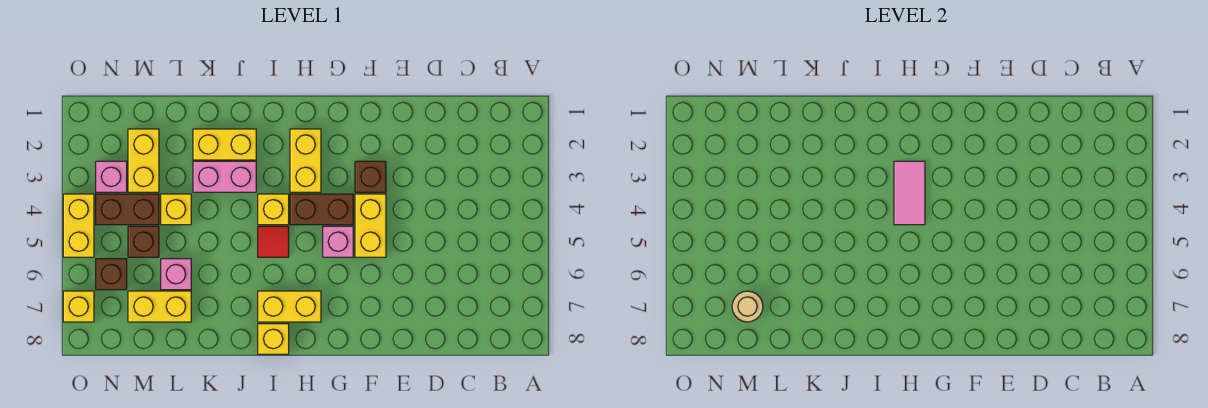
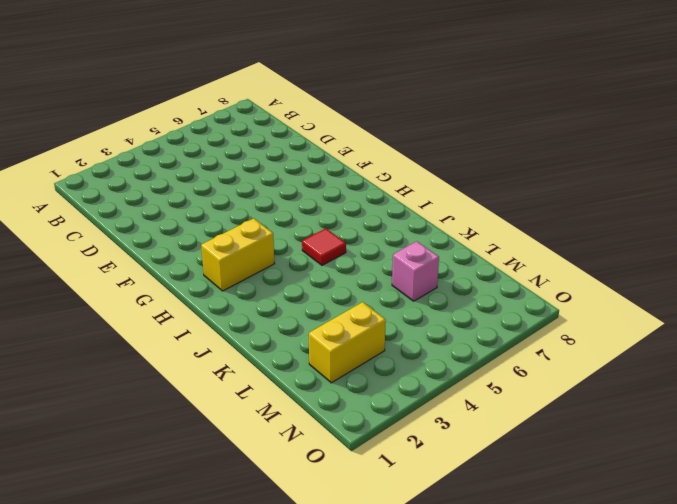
none -> brown 1x1 brick [355,161,386,192]
none -> yellow 1x2 brick [355,194,386,257]
none -> brown 1x2 brick [290,194,353,225]

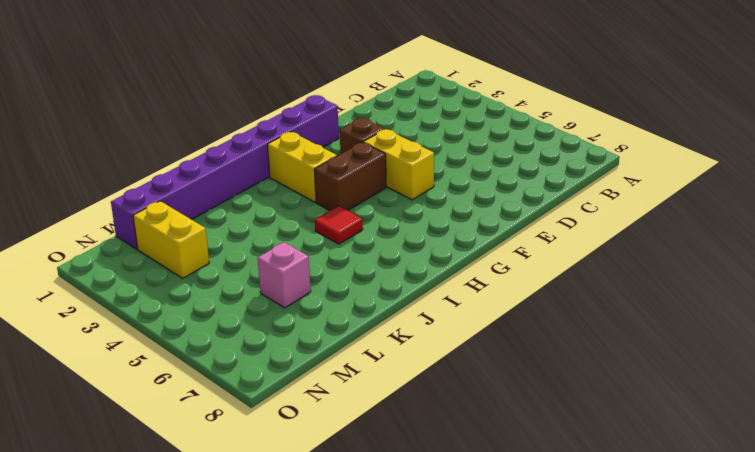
purple 1x8 brick [111,95,339,249] -> none
none -> pink 1x1 brick [323,226,353,257]
none -> yellow 1x2 brick [258,291,321,322]
none -> yellow 1x1 brick [258,194,289,225]

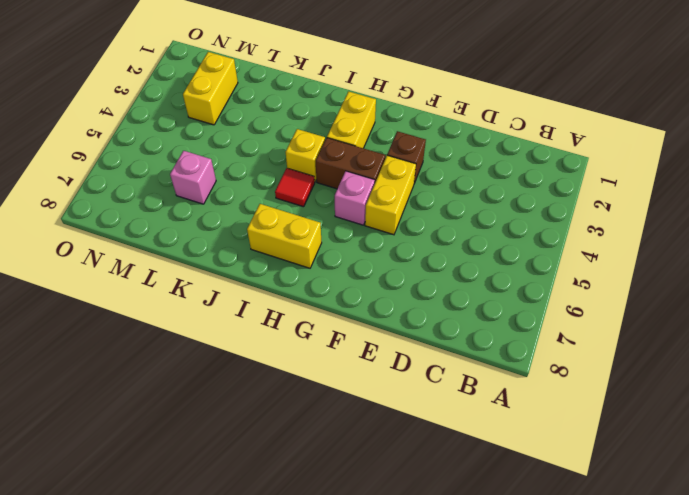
none -> yellow 1x1 brick [258,324,289,354]
none -> yellow 1x2 brick [193,129,256,160]
none -> pink 1x2 brick [193,161,256,192]

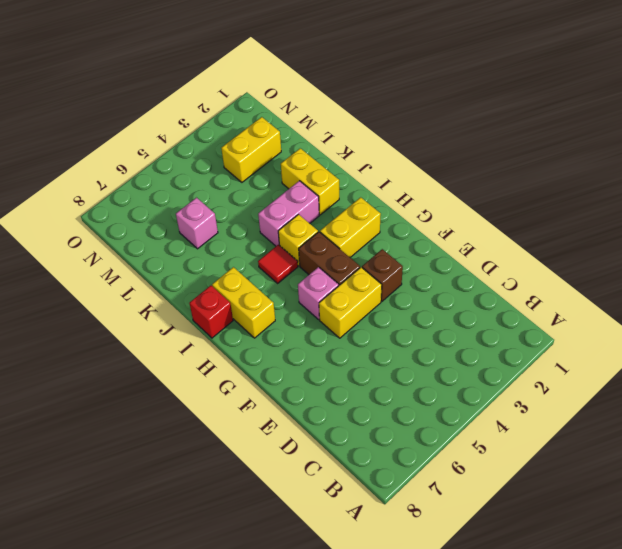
red 1x1 brick [189,286,233,338] -> yellow 1x1 brick [258,324,289,354]
pink 1x2 brick [258,181,319,246] -> pink 1x2 brick turned to [193,161,256,192]
none -> yellow 1x1 brick [161,194,191,225]
none -> yellow 1x2 brick [128,291,191,322]
none -> brown 1x2 brick [96,194,159,225]

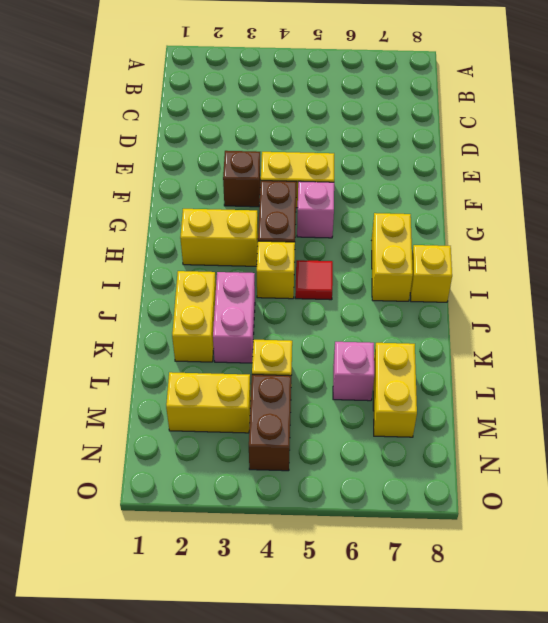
none -> brown 1x1 brick [128,226,159,257]
none -> pink 1x1 brick [96,161,127,192]
none -> brown 1x1 brick [96,259,127,290]

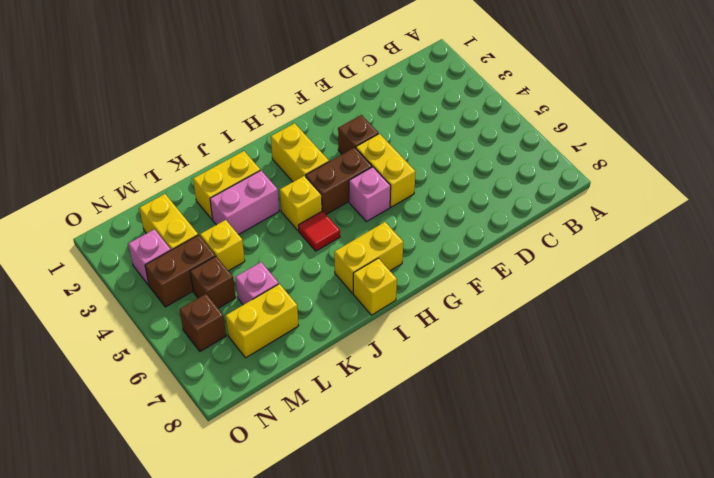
none -> yellow 1x2 brick [63,194,94,257]
none -> yellow 1x1 brick [63,291,94,322]
none -> pink 1x2 tile [894,161,925,225]

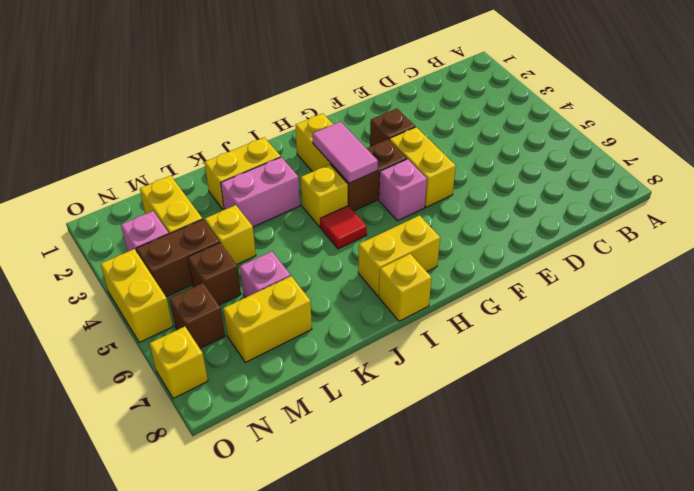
none -> tan 1x1 round brick [732,291,763,322]

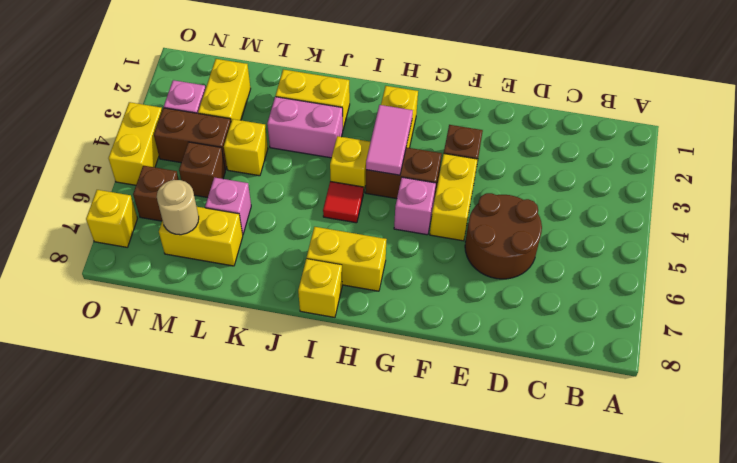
brown 2x2 round brick [465,193,542,279] -> none

